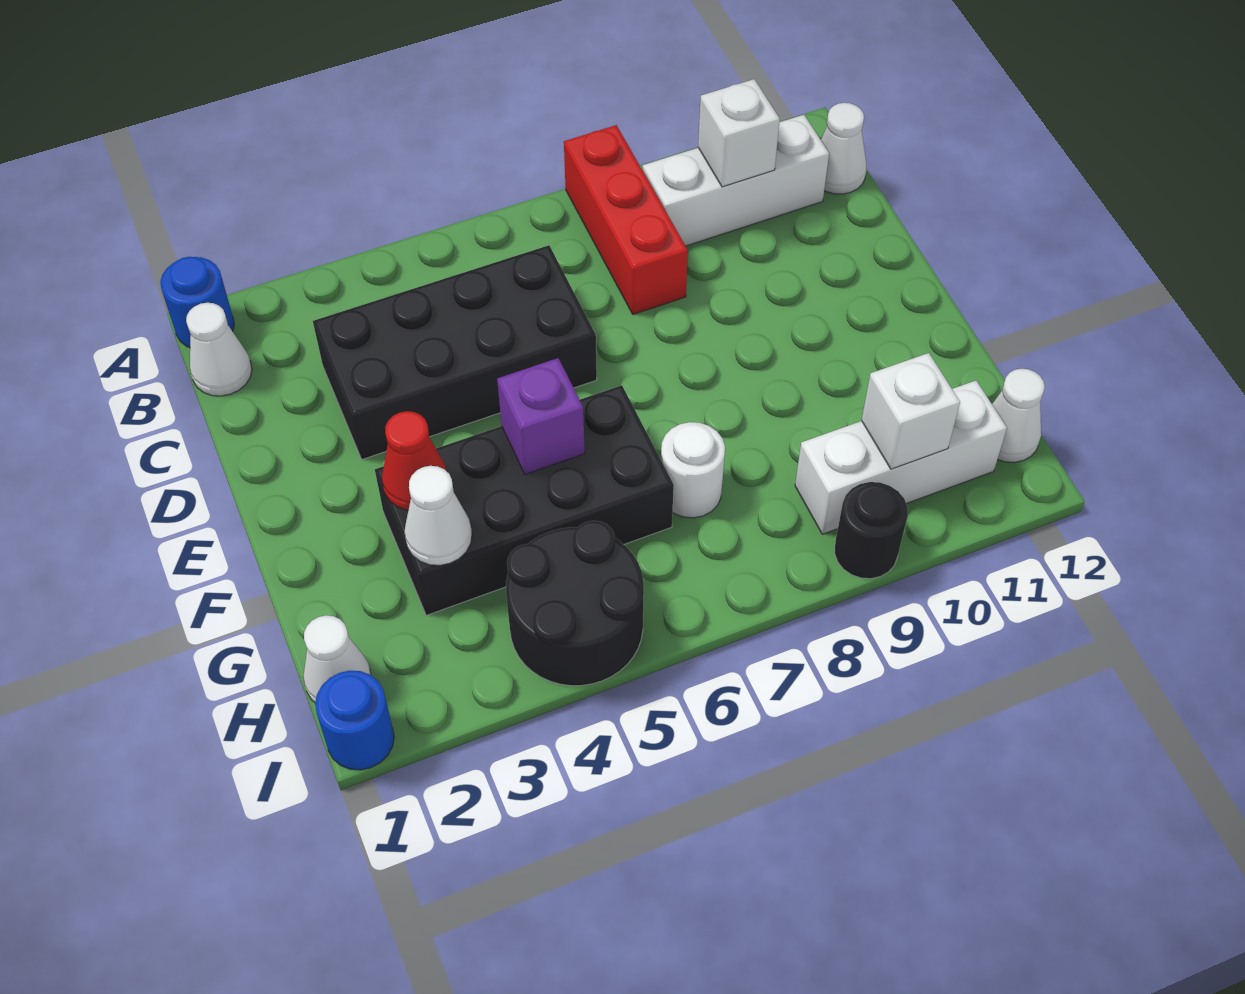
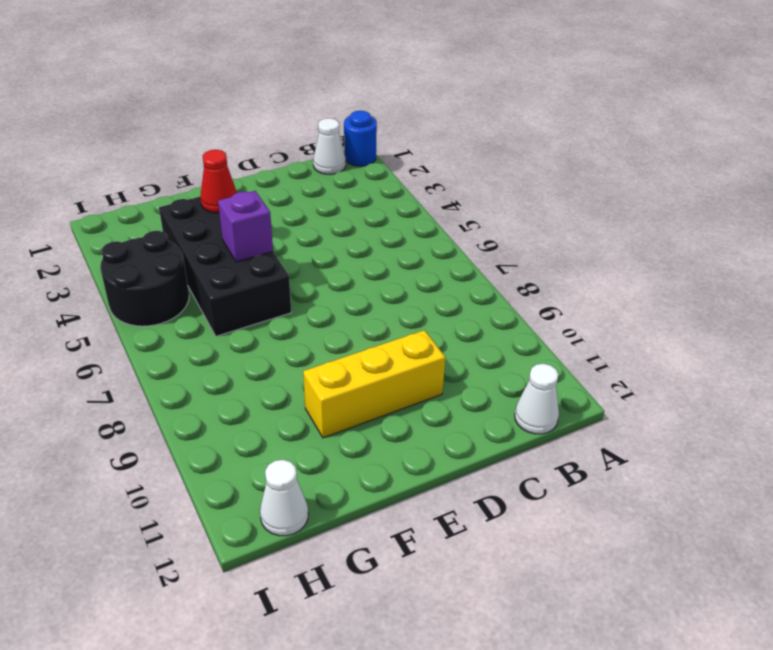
yellow 1x3 brick [303,330,446,438] -> none
none -> red 1x3 brick [564,125,688,314]
none -> white 1x3 brick [643,115,829,246]
none -> black 2x4 brick [313,245,597,459]

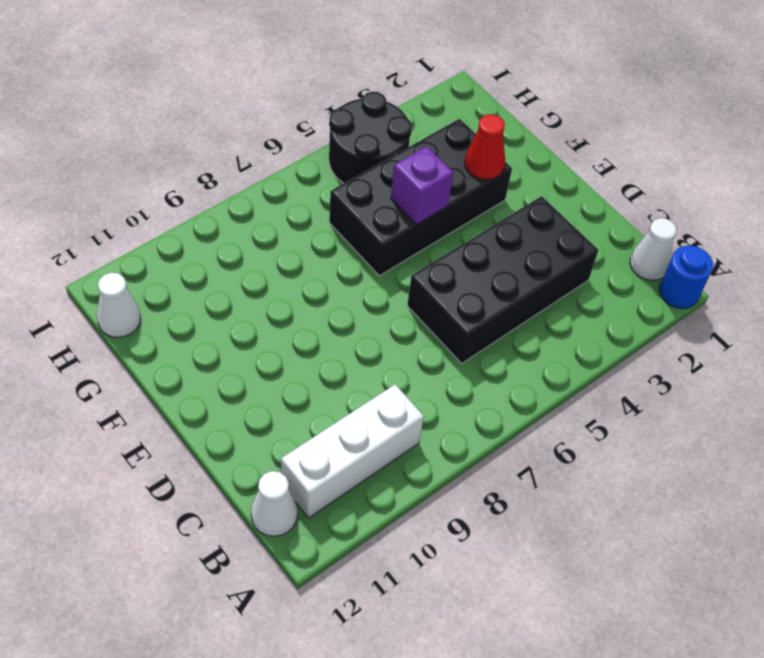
none -> red 1x3 brick [564,125,688,314]
none -> white 1x1 round brick [661,422,725,518]
none -> white 1x1 cone [303,615,371,703]

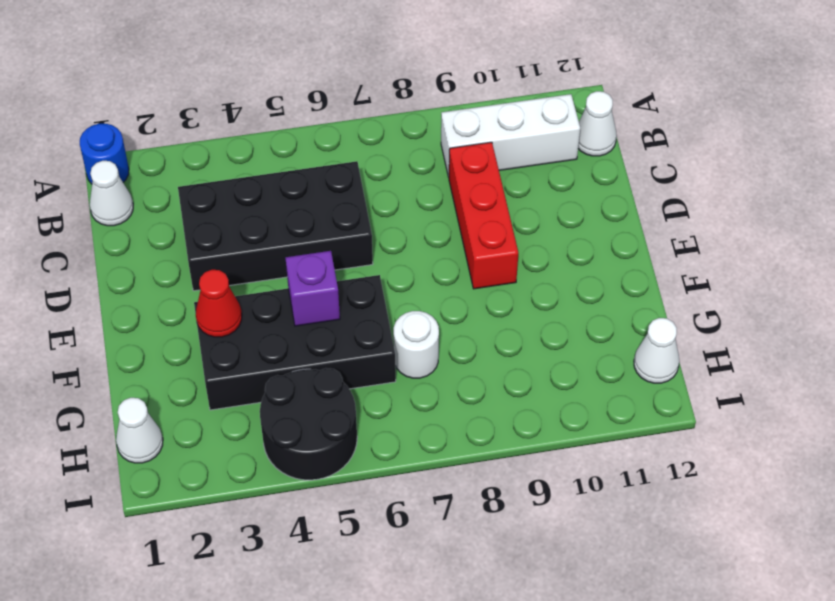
red 1x3 brick [449,142,518,289] -> red 1x3 brick moved to [564,125,688,314]
none -> white 1x3 brick [795,381,1007,534]
none -> blue 1x1 round brick [315,671,394,770]
none -> black 1x1 round brick [835,482,908,579]

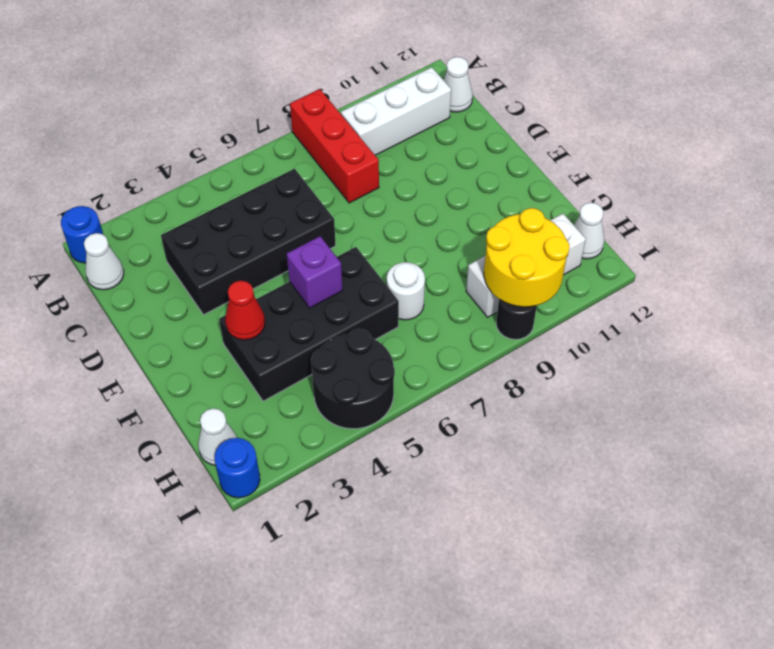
yellow 2x2 round brick [484,208,570,307] -> white 1x1 brick [862,353,960,469]
none -> white 1x1 brick [698,79,780,187]
none -> white 1x1 cone [404,466,472,565]

